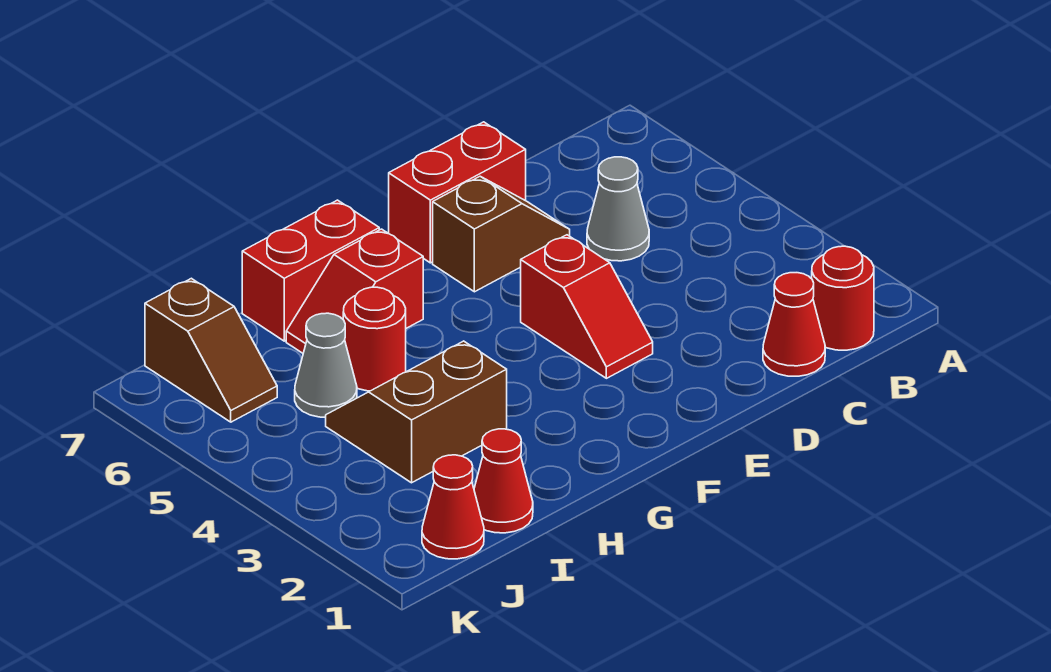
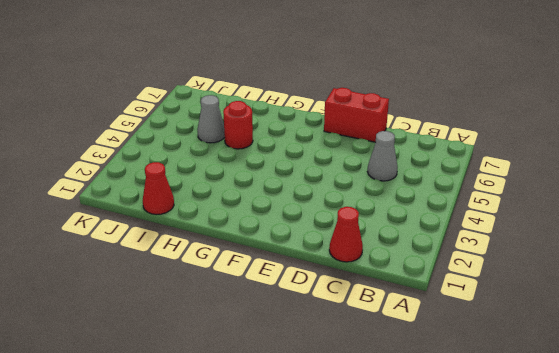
none -> red 1x1 round brick [812,246,874,350]
none -> brown 1x2 slope [433,176,570,292]
none -> red 1x2 slope [521,235,653,378]

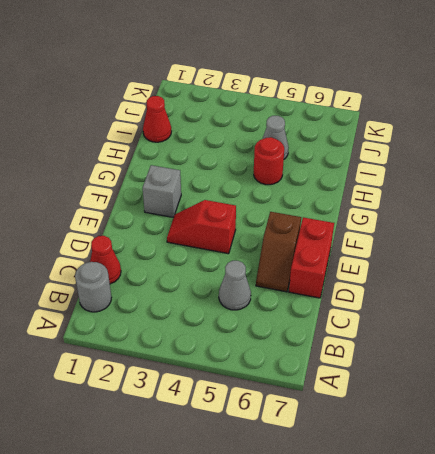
grey 1x1 round brick [75,262,112,312] -> red 1x1 round brick [812,246,874,350]
grey 1x1 brick [143,165,181,218] -> none
none -> red 1x2 slope [286,229,423,353]
none -> red 1x2 brick [242,200,379,341]
none -> brown 2x2 slope [326,341,507,483]

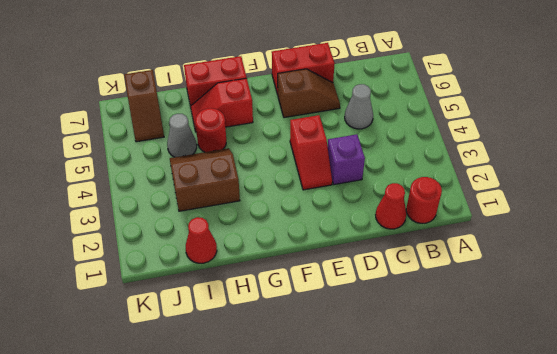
purple 1x1 brick [328,134,365,185] -> none
none -> red 1x1 cone [422,455,484,559]

